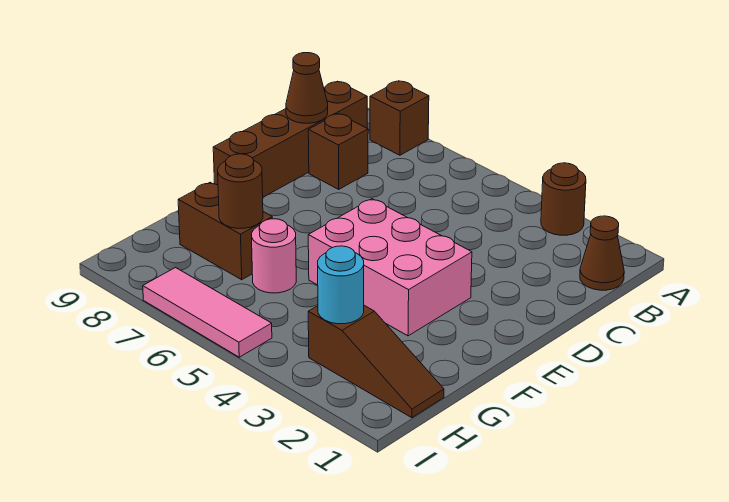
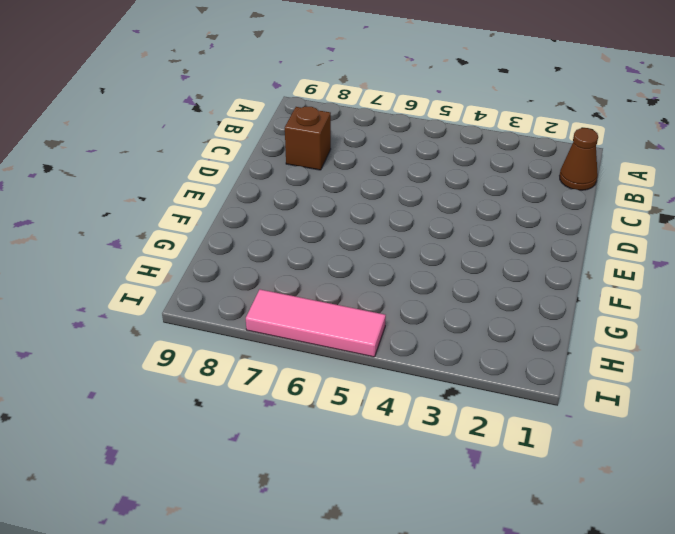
none -> brown 1x1 round brick [541,163,586,235]
none -> brown 1x1 brick [370,81,429,155]
none -> brown 1x4 brick [213,81,367,197]

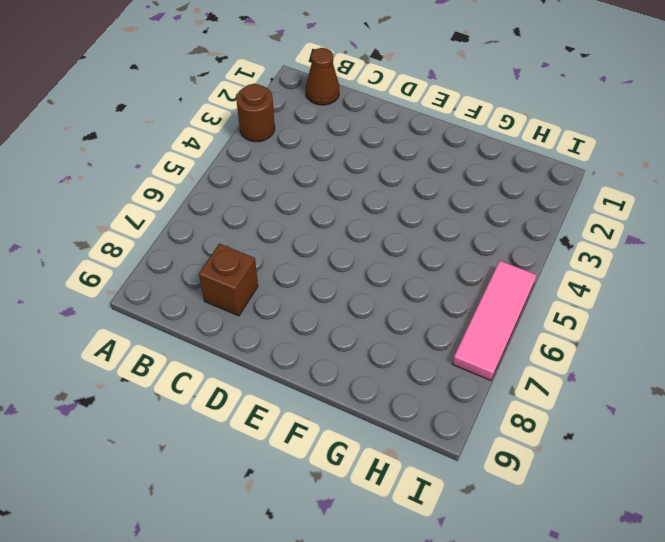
none -> brown 1x1 brick [370,81,429,155]
none -> brown 1x4 brick [213,81,367,197]
none -> pink 2x3 brick [308,199,472,336]

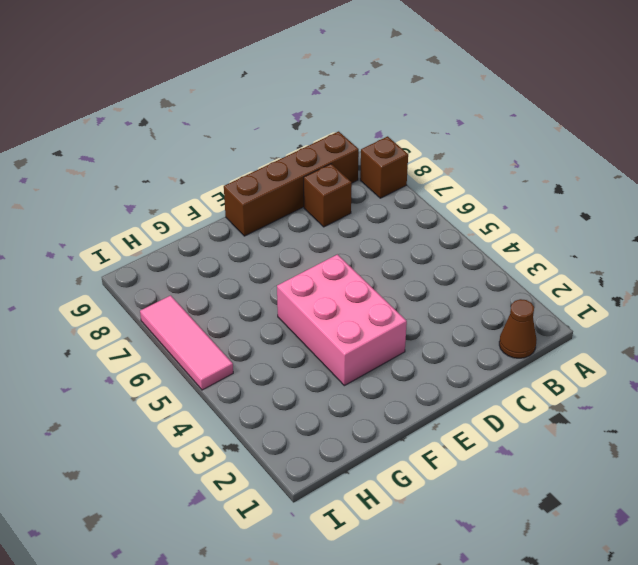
none -> brown 1x1 round brick [541,163,586,235]
none -> pink 1x1 round brick [252,219,296,293]
none -> brown 1x2 brick [178,182,272,280]

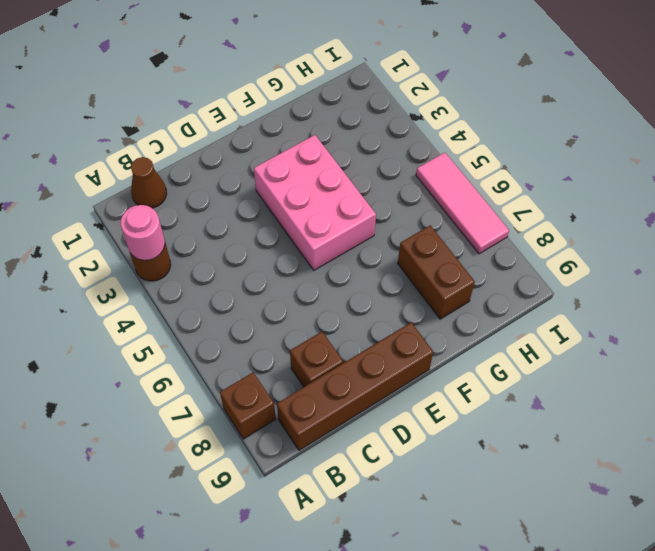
pink 1x1 round brick [121,205,165,260] -> pink 1x1 round brick moved to [252,219,296,293]
none -> brown 1x3 slope [308,306,444,418]
none -> brown 1x1 cone [286,53,328,123]
none -> brown 1x1 round brick [218,154,263,229]

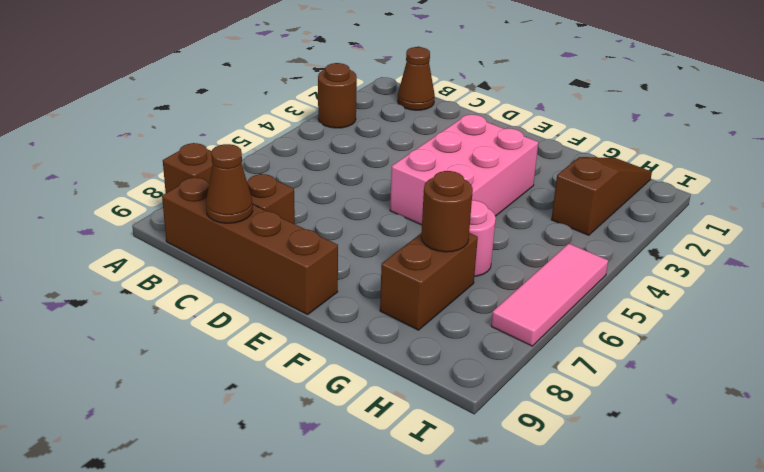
none -> cyan 1x1 round brick [318,246,364,324]

